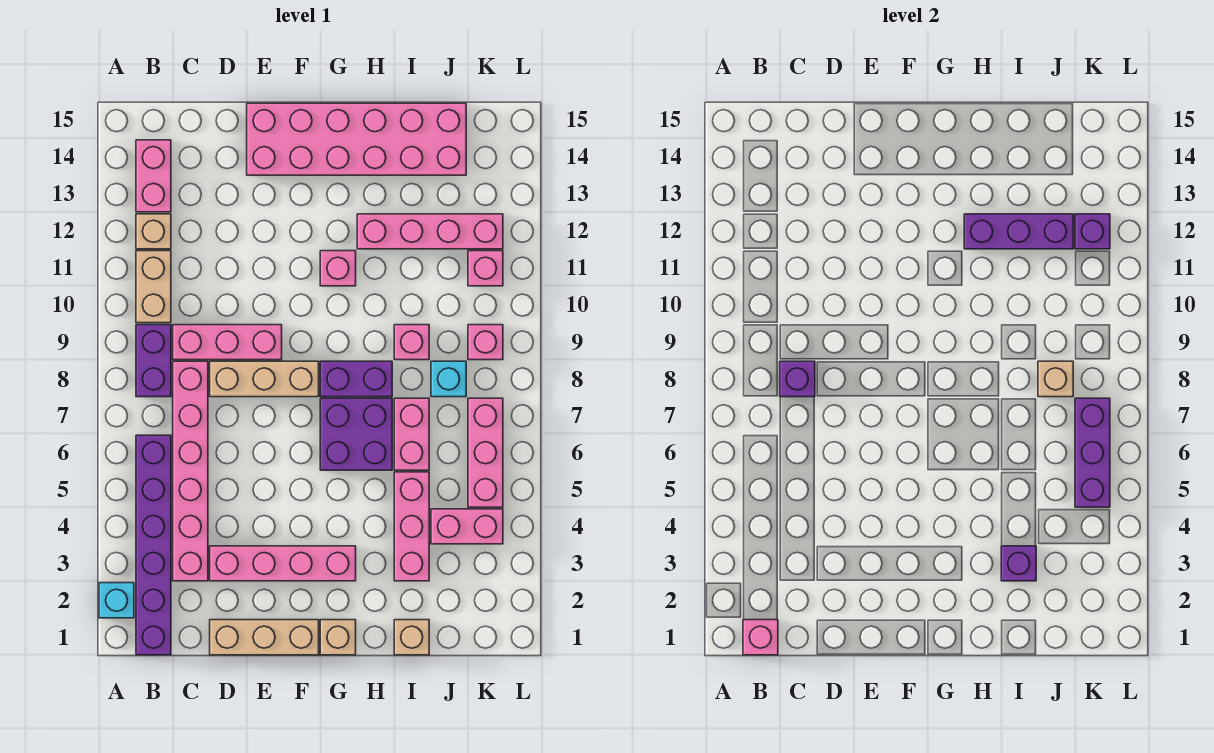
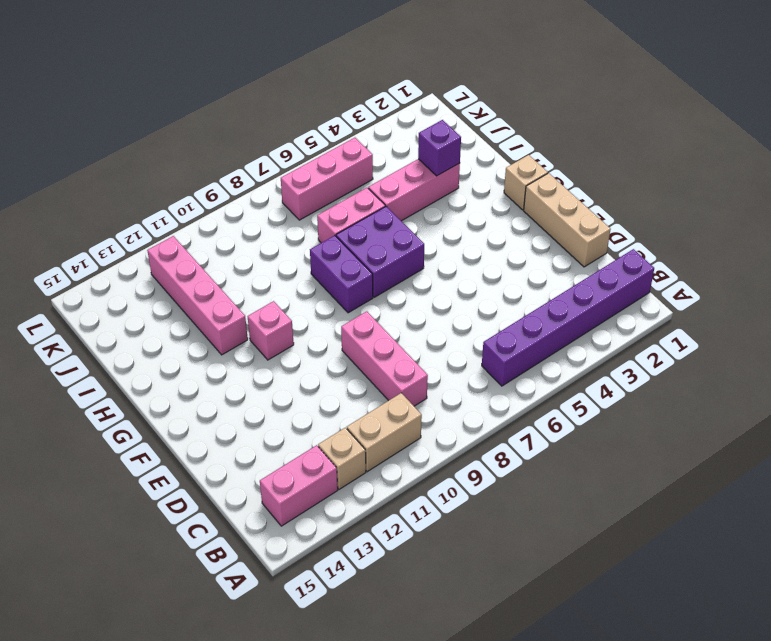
none -> cyan 1x1 brick [99,583,134,618]
none -> purple 1x2 brick [136,325,171,397]
none -> pink 1x6 brick [173,361,208,581]
none -> pink 1x4 brick [210,546,356,581]

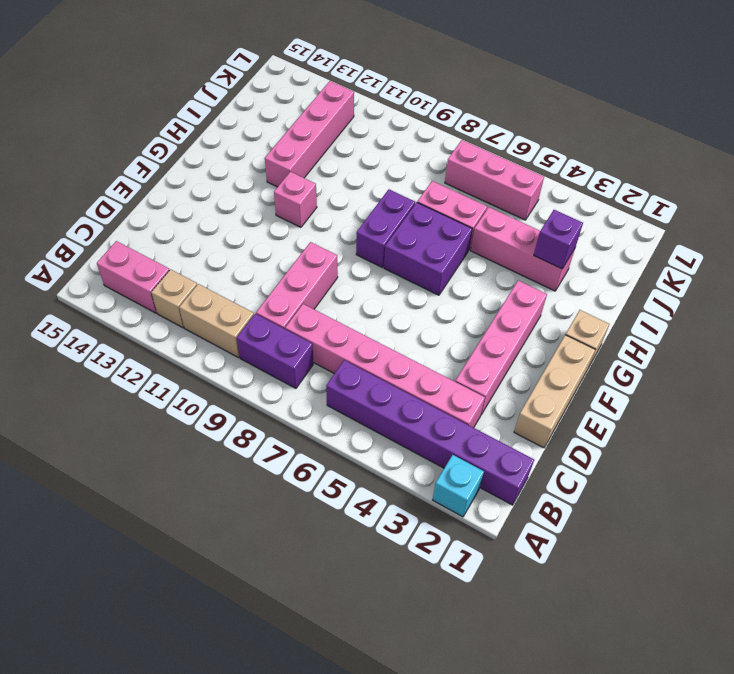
none -> tan 1x3 brick [210,361,319,397]
none -> pink 2x6 brick [247,103,466,175]
none -> tan 1x1 brick [394,620,429,655]
none -> pink 1x1 brick [394,325,429,360]

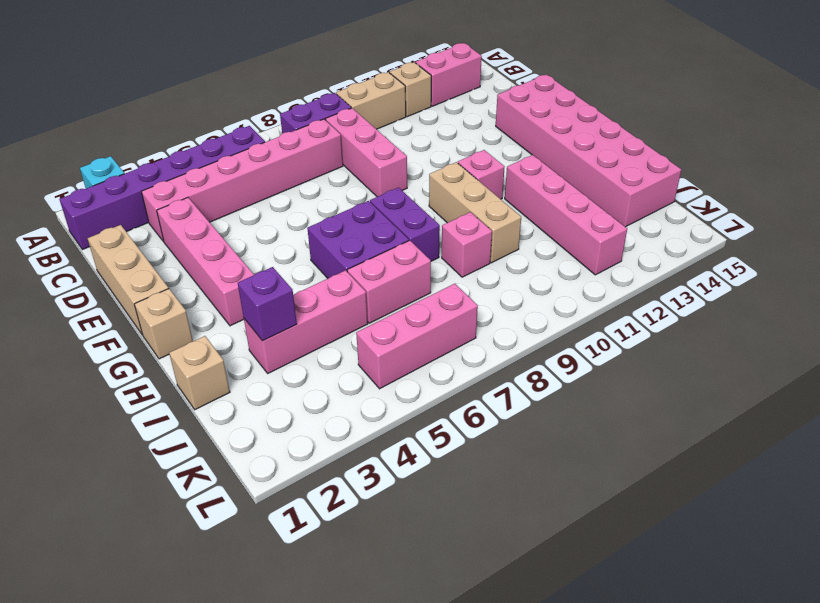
tan 1x3 brick [429,162,521,263] -> tan 1x3 brick moved to [210,361,319,397]
none -> pink 1x2 brick [431,509,503,544]
none -> cyan 1x1 brick [431,361,466,397]
none -> pink 1x1 brick [468,325,503,360]
none -> pink 1x1 brick [468,251,503,286]

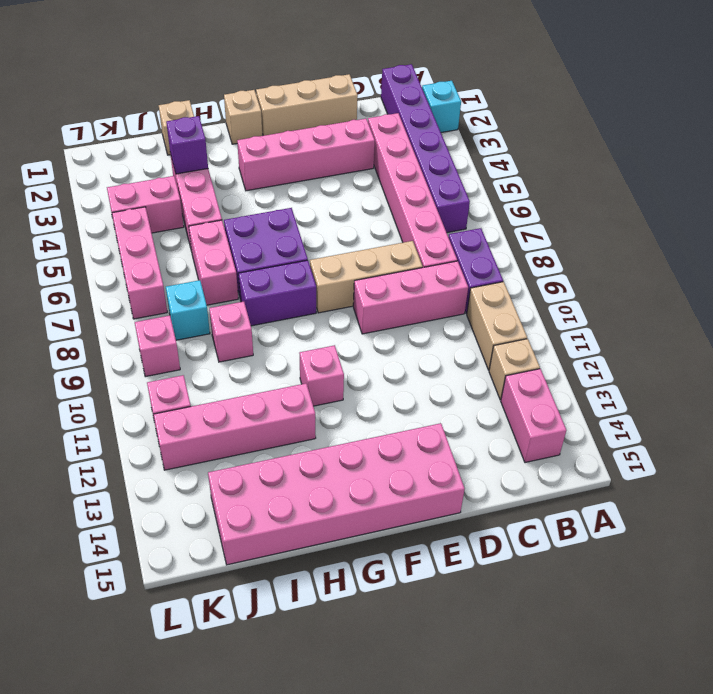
none -> pink 1x1 brick [743,620,778,655]
none -> purple 1x1 brick [780,361,815,397]
none -> purple 1x3 brick [964,214,1073,249]
none -> tan 1x1 brick [1038,361,1073,397]

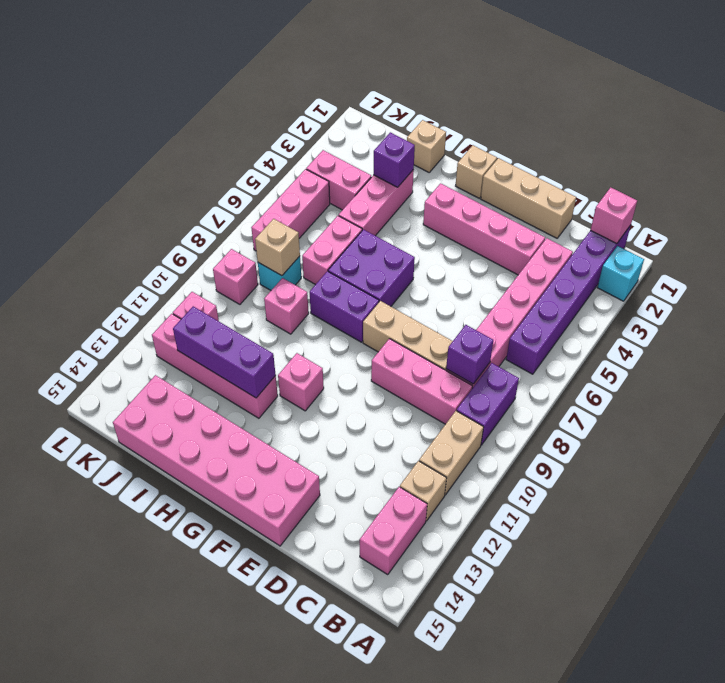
none -> purple 1x3 brick [1075,398,1110,507]
none -> purple 1x1 brick [1075,214,1110,249]

